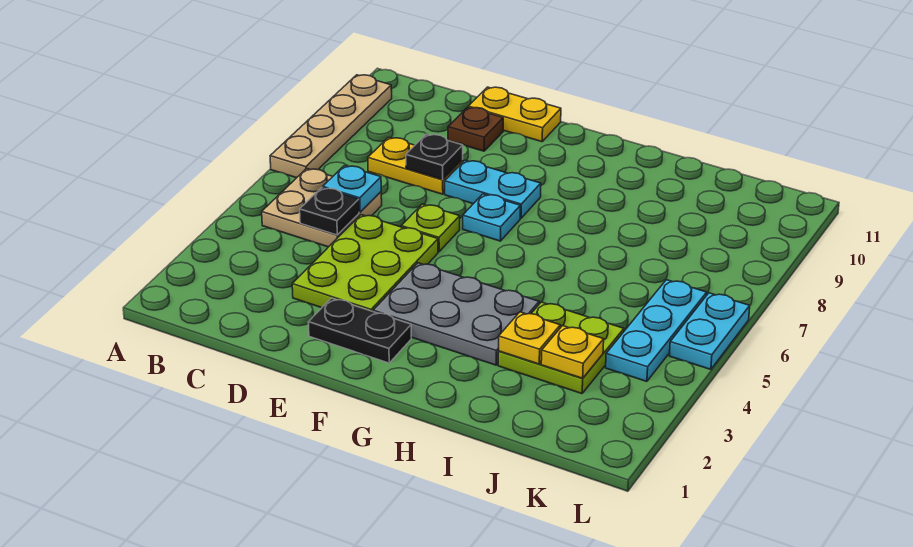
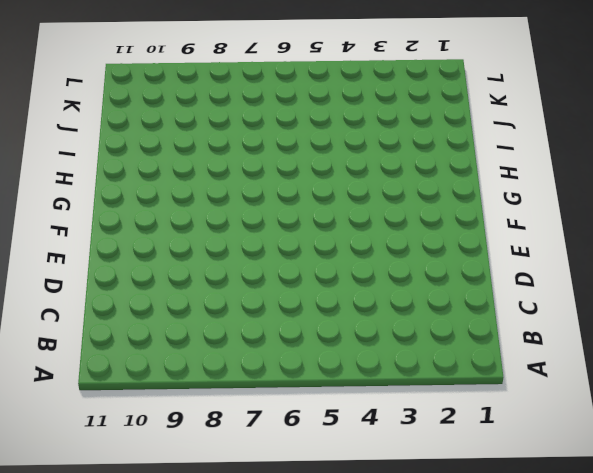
none -> tan 1x4 plate [270,75,392,178]
none -> tan 2x2 plate [262,169,382,247]
none -> yellow 1x2 plate [368,137,463,194]

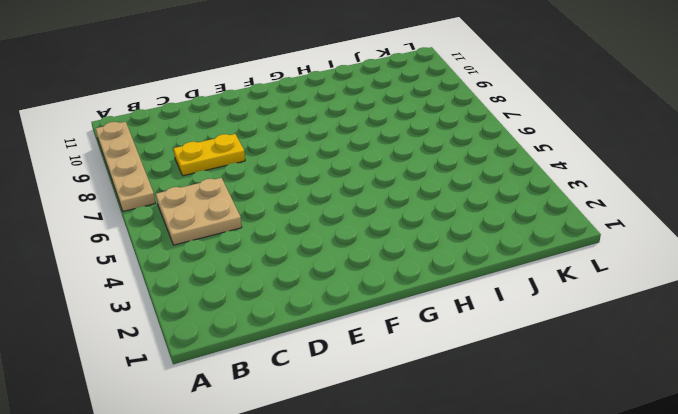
none -> lime 2x3 plate [292,215,438,312]
none -> brown 1x1 plate [448,107,503,151]
none -> yellow 1x2 plate [468,87,561,142]

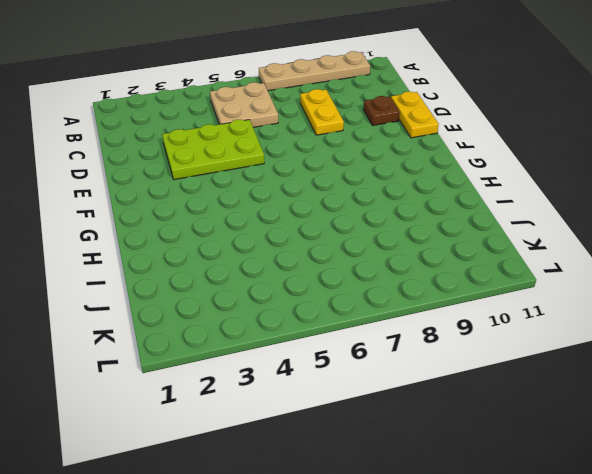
none -> black 1x2 plate [308,298,411,363]
none -> lime 1x1 plate [401,204,460,252]
none -> cyan 1x2 plate [445,160,541,218]

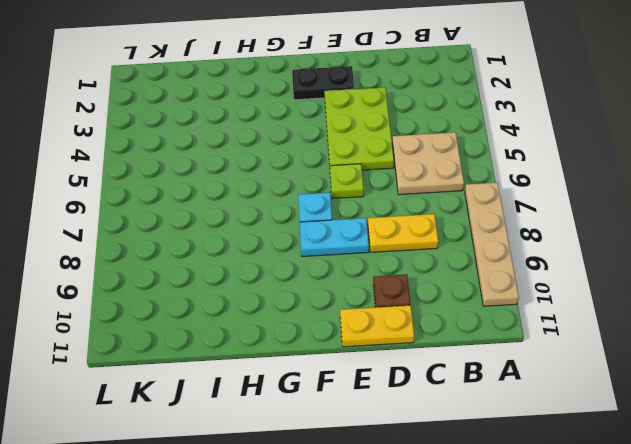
none -> grey 2x3 plate [373,263,539,365]
none -> lime 2x2 plate [498,302,624,394]
none -> cyan 1x3 plate [606,280,707,381]

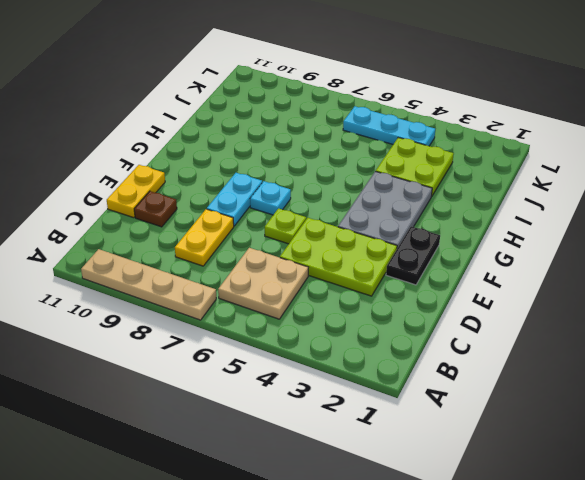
none -> cyan 1x2 plate [669,293,750,369]
none -> black 1x1 plate [300,188,359,235]
none -> cyan 1x1 plate [323,166,381,212]

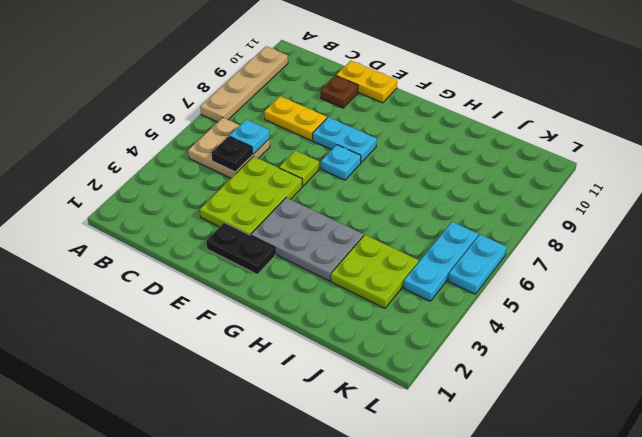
none -> black 1x1 plate [406,134,463,180]
none -> yellow 1x1 plate [499,312,560,364]
none -> yellow 1x1 plate [541,326,604,378]

